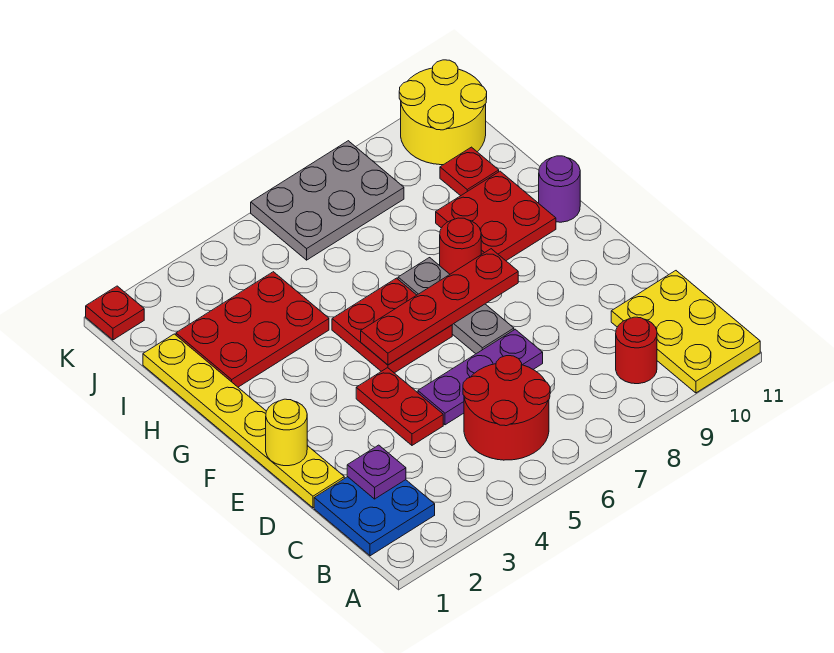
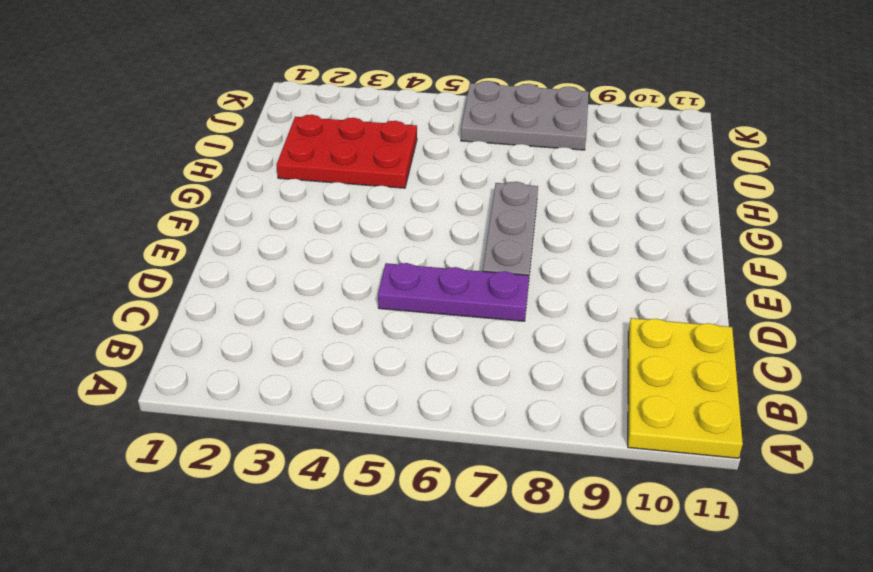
none -> blue 2x2 plate [314,477,435,556]
none -> red 2x2 round brick [463,356,550,460]
none -> red 1x1 round brick [616,317,657,384]

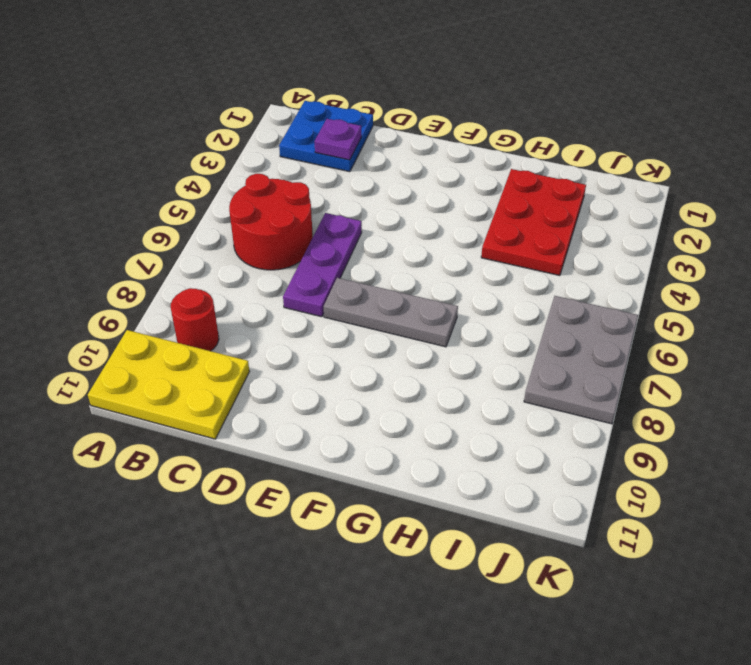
none -> yellow 1x6 plate [143,334,344,508]
none -> red 1x2 plate [356,368,443,445]
none -> red 2x2 plate [332,278,452,373]

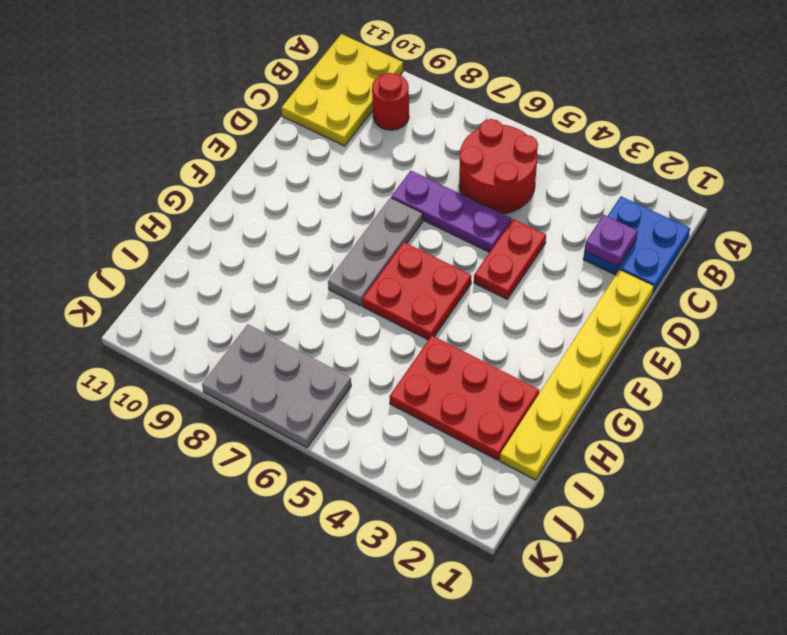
none -> red 1x1 round brick [440,218,481,274]
none -> red 2x2 plate [436,171,556,261]
none -> purple 1x1 round brick [539,156,580,222]

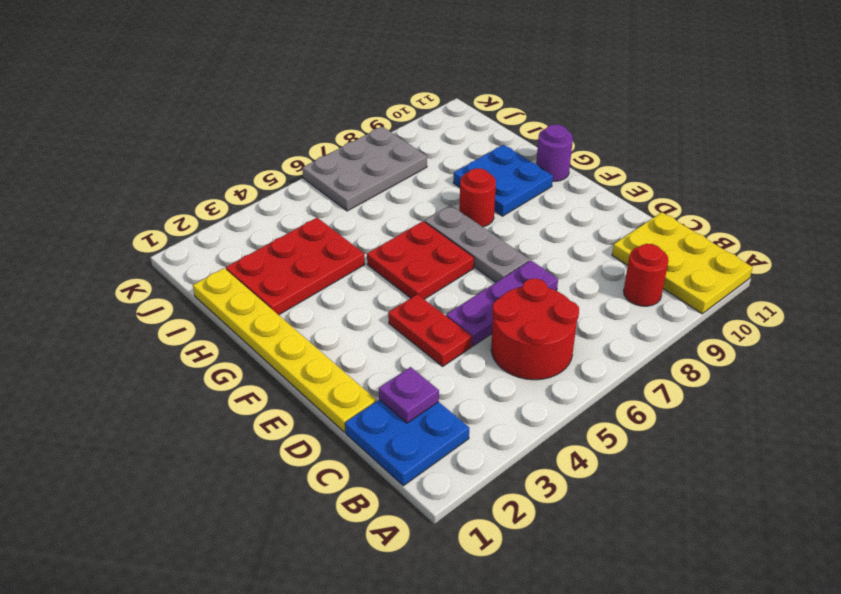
blue 2x2 plate [453,145,553,216] -> red 2x2 plate [436,171,556,261]
none -> red 1x1 plate [440,147,499,196]
none -> yellow 2x2 round brick [399,60,487,165]
none -> red 1x1 plate [86,286,144,340]

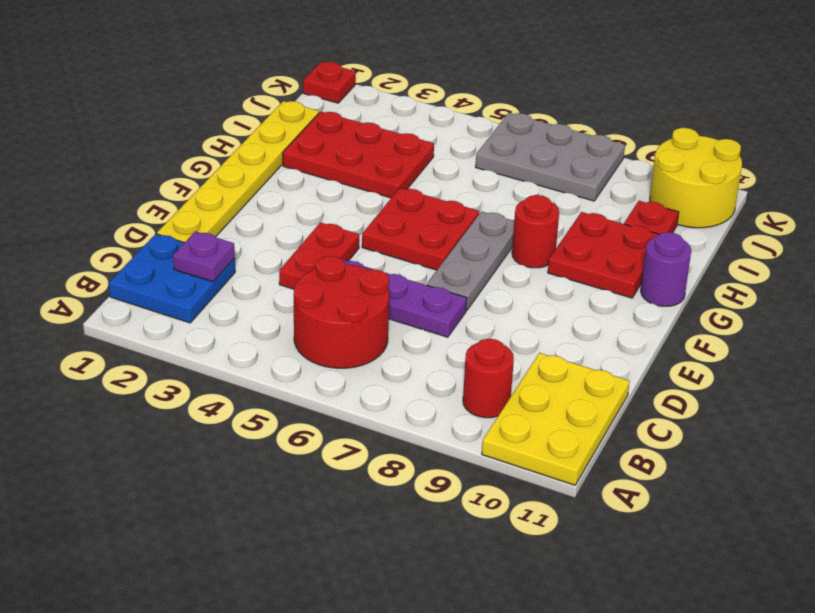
none -> yellow 1x1 round brick [266,399,307,466]
none -> red 1x4 plate [361,249,518,365]

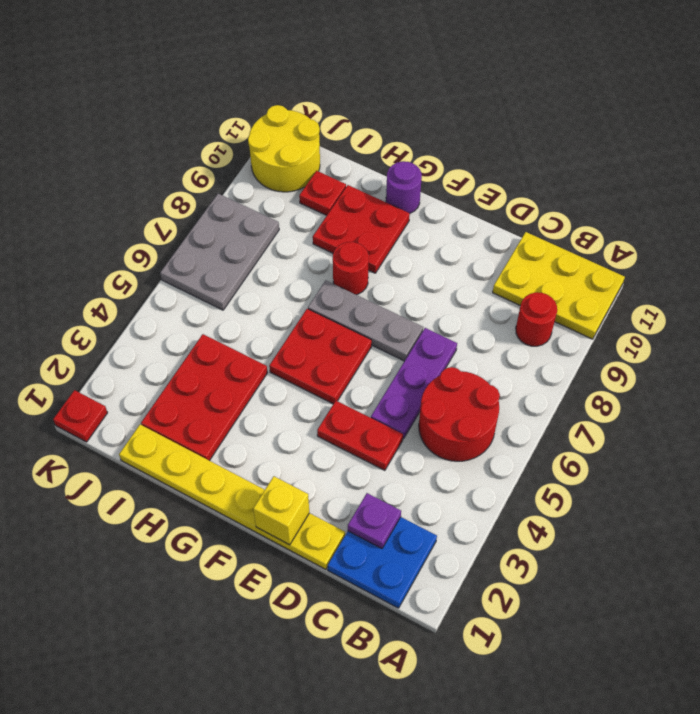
yellow 1x1 brick [253,476,309,545] -> yellow 1x1 round brick [266,399,307,466]
none -> red 1x4 plate [361,249,518,365]

